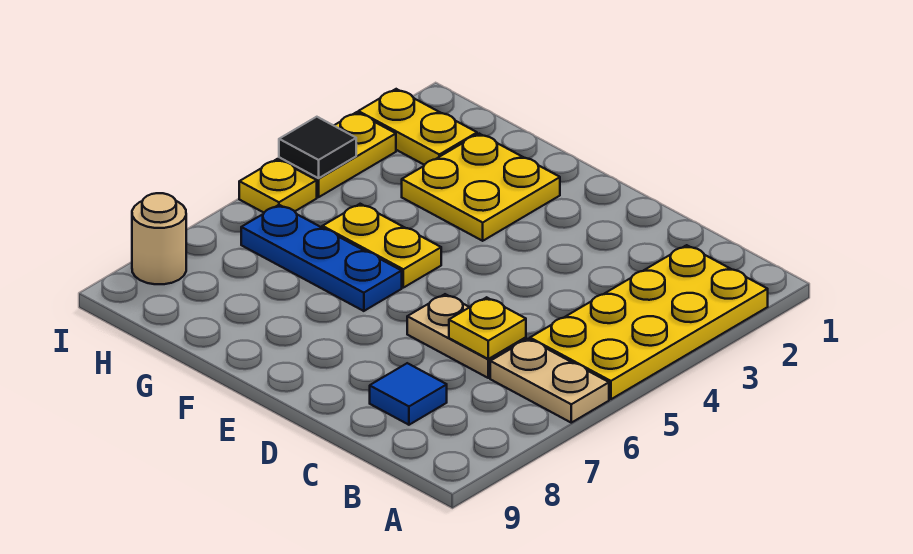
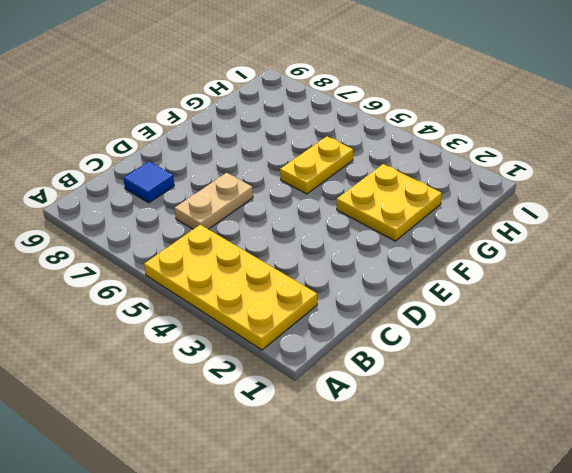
none -> tan 1x2 plate [490,339,609,423]
none -> blue 1x3 plate [241,205,402,311]
none -> yellow 1x2 plate [358,89,477,165]

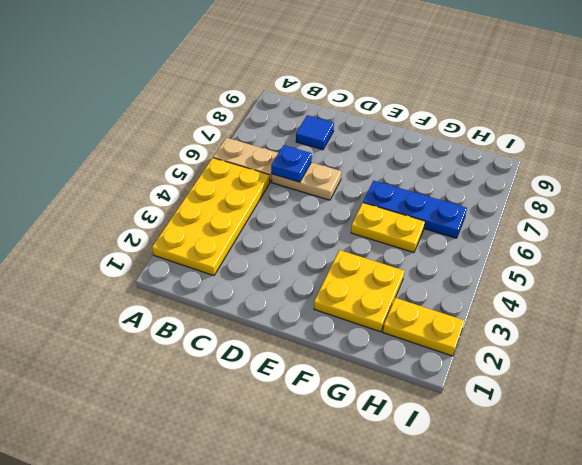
blue 1x1 plate [271,145,312,182] -> yellow 1x1 plate [449,297,526,359]
none -> yellow 1x2 plate [279,112,396,197]
none -> yellow 1x1 plate [239,159,317,213]
none -> tan 1x1 round brick [132,193,186,284]

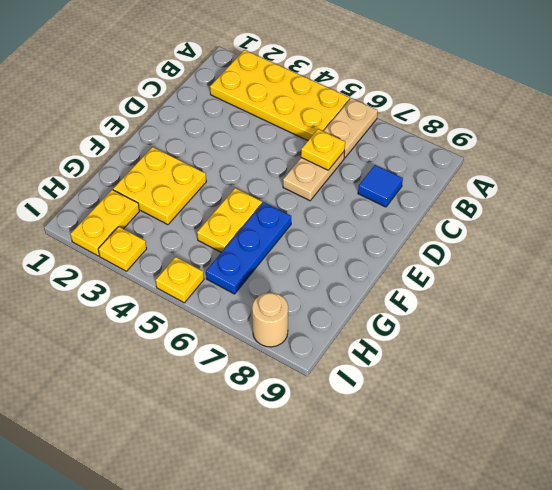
yellow 1x1 plate [98,227,147,271] -> yellow 1x2 plate [279,112,396,197]
none -> black 1x1 tile [279,117,356,178]

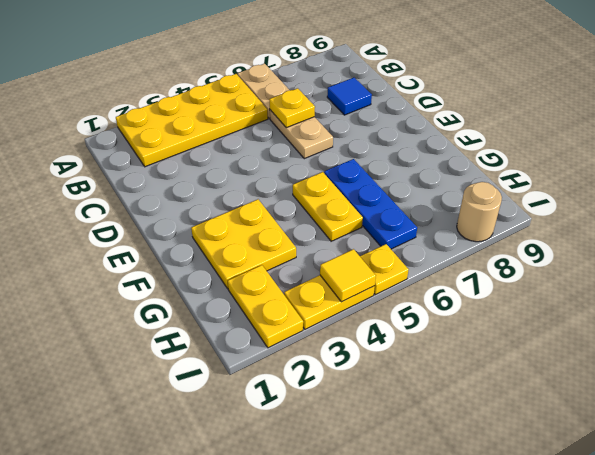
yellow 1x1 tile [320,249,376,302] -> black 1x1 tile [279,117,356,178]

